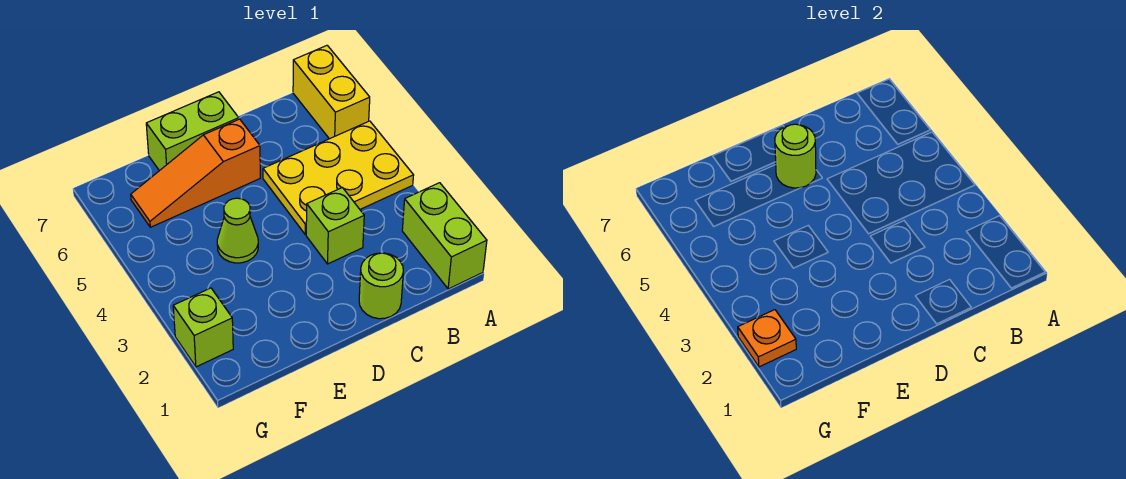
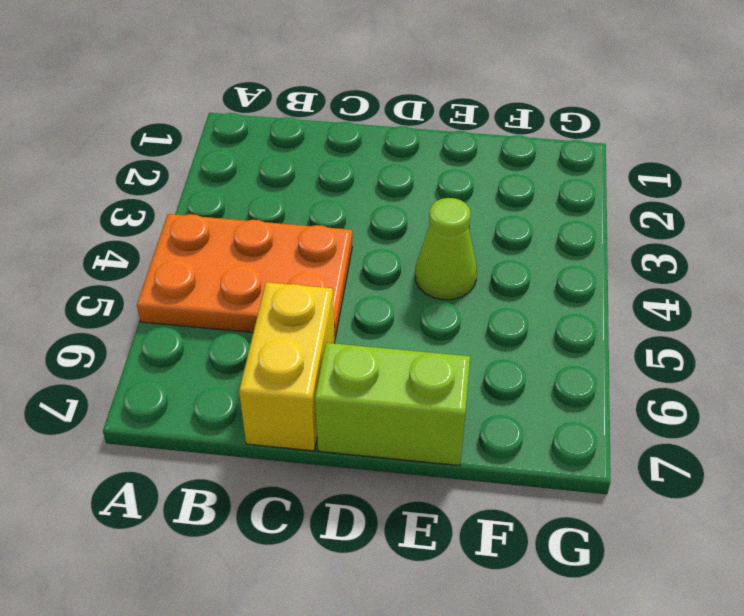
orange 2x3 plate [137,214,352,338] -> yellow 2x3 plate [263,121,414,234]
yellow 1x2 brick [239,282,335,451] -> yellow 1x2 brick moved to [293,46,370,139]
none -> lime 1x2 brick [402,183,487,289]
none -> lime 1x1 round brick [359,253,403,319]

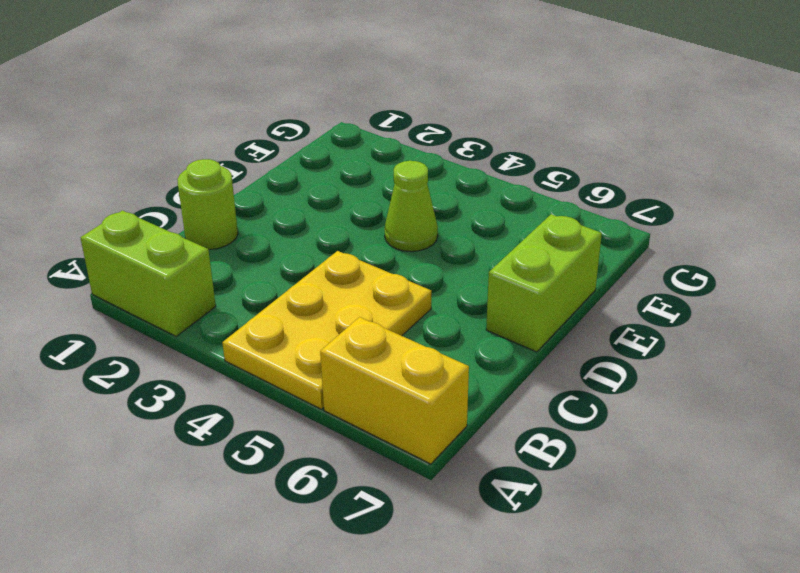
none -> lime 1x1 brick [306,188,364,264]
none -> orange 1x3 slope [131,119,260,227]

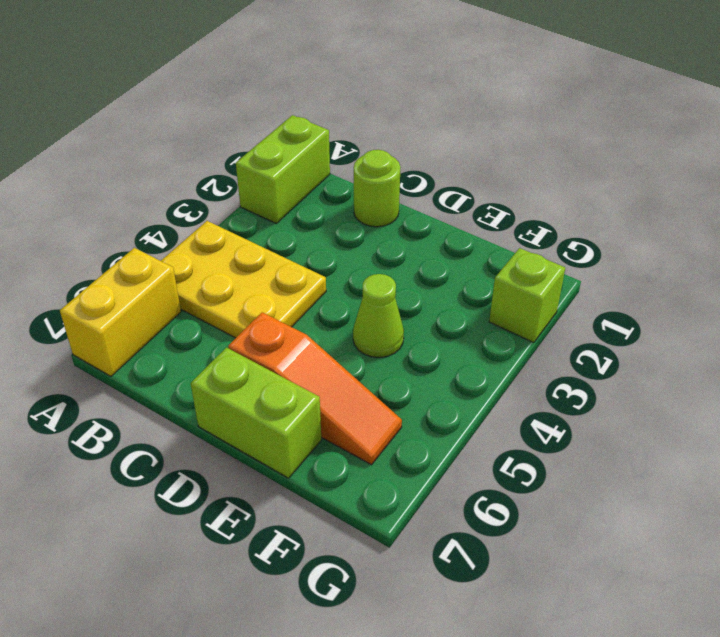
none -> lime 1x1 brick [306,188,364,264]
none -> lime 1x1 round brick [775,124,816,188]

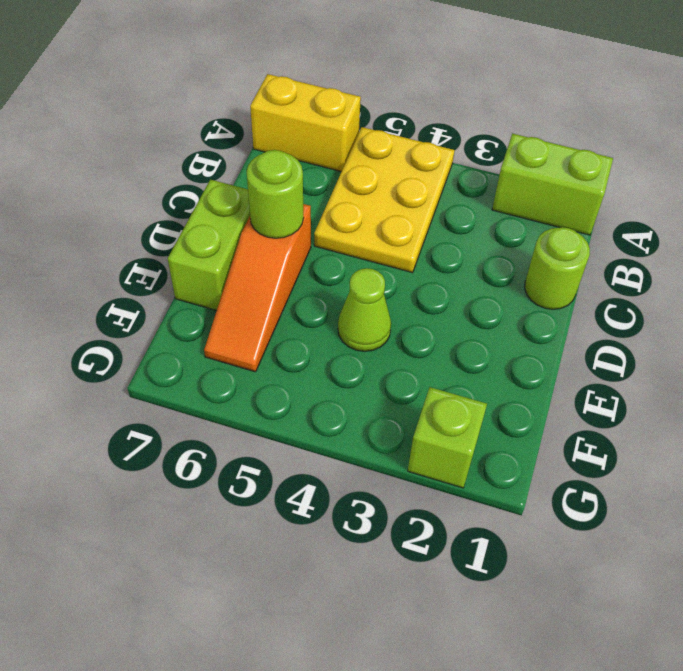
none -> lime 1x1 brick [306,188,364,264]
none -> orange 1x1 plate [738,310,796,367]

